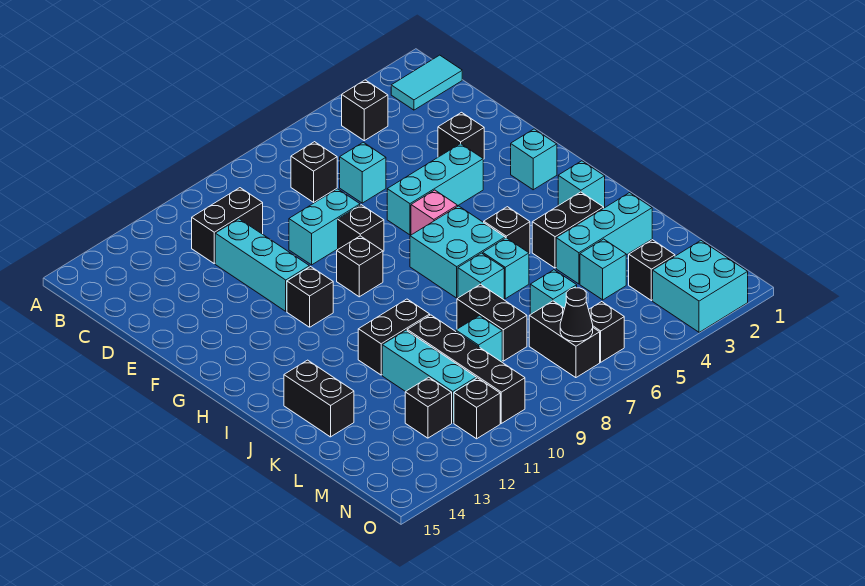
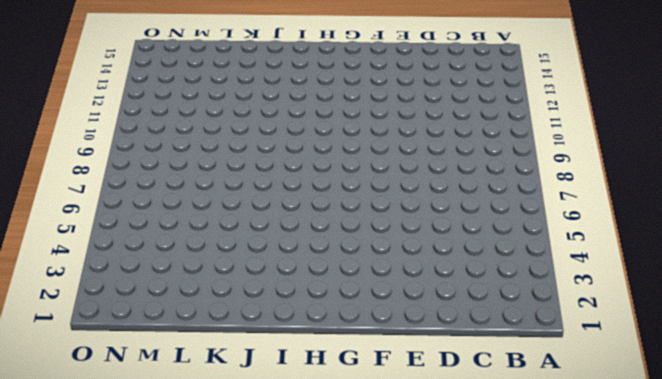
none -> cyan 1x2 tile [391,55,462,110]
none -> black 1x1 brick [342,80,388,141]
none -> black 1x1 brick [291,142,337,202]
none -> black 1x2 brick [192,188,263,263]

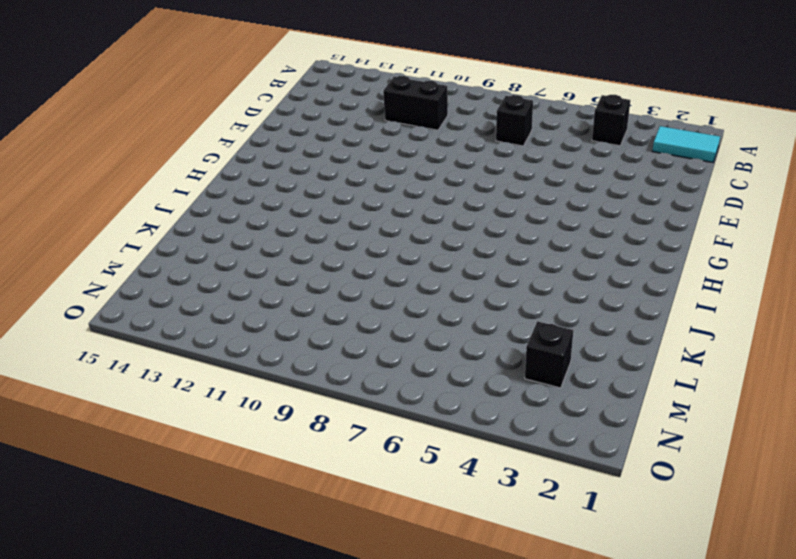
none -> cyan 1x1 brick [340,142,386,203]
none -> cyan 1x3 brick [215,219,309,311]
none -> black 1x1 brick [438,112,484,159]
none -> cyan 1x2 brick [289,189,360,265]

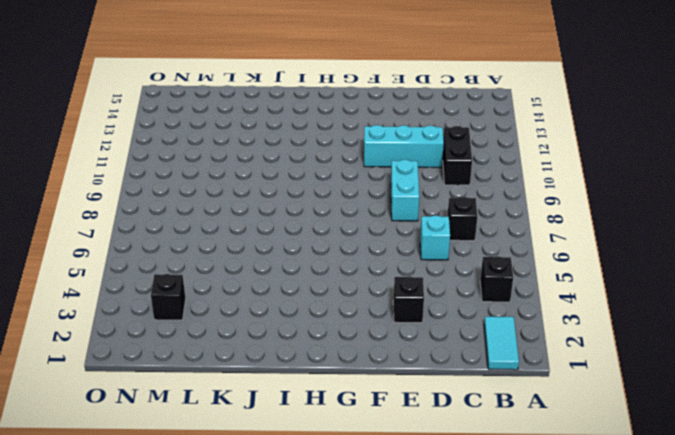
none -> cyan 1x3 brick [387,144,483,235]
none -> black 1x1 brick [338,205,384,251]
none -> cyan 1x1 brick [511,129,557,190]
none -> pink 1x1 brick [411,190,457,235]

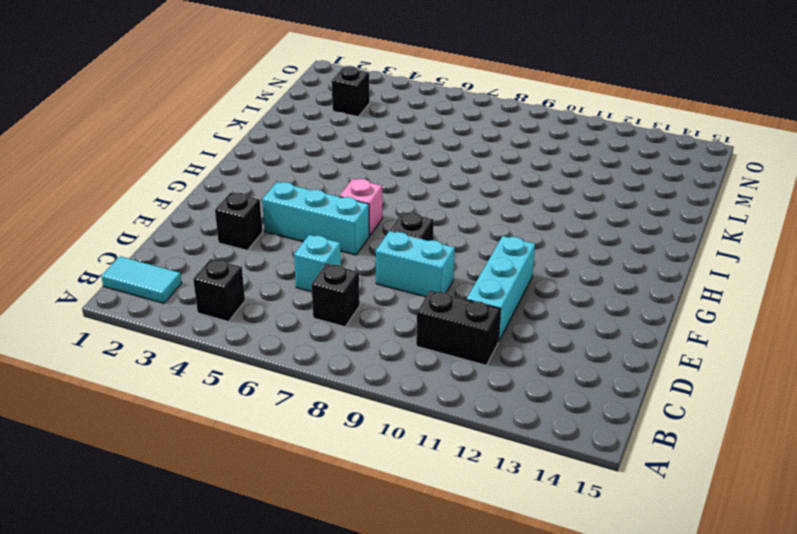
none -> cyan 1x1 brick [511,129,557,190]
none -> black 1x1 brick [337,236,383,297]
none -> black 1x1 brick [287,267,333,327]
none -> cyan 2x2 brick [410,206,505,298]

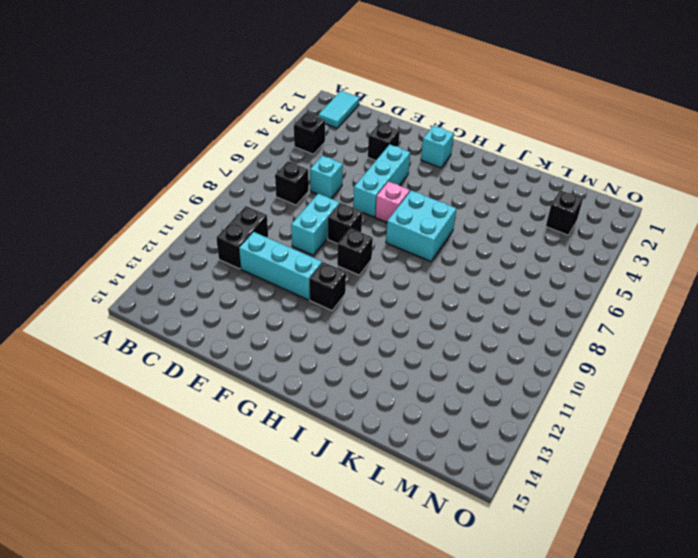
none -> cyan 1x1 brick [558,161,605,207]
none -> black 1x1 brick [484,207,530,253]
none -> black 1x2 brick [532,192,604,268]
none -> cyan 1x1 brick [483,238,529,299]

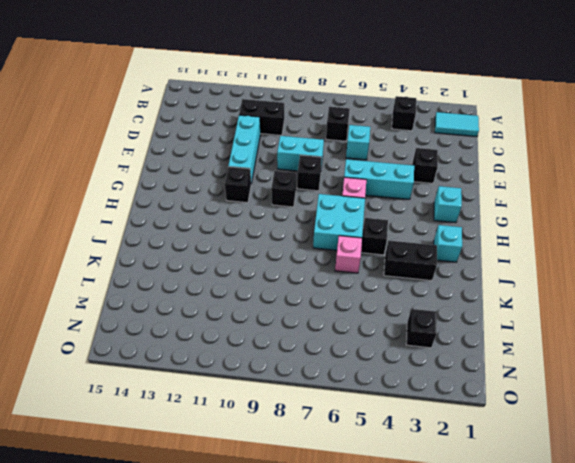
pink 1x1 brick [335,236,362,273] -> cyan 1x1 brick [483,238,529,299]
none -> cyan 1x1 brick [458,253,504,300]
none -> black 1x2 brick [358,299,430,375]
none -> black 1x2 brick [284,360,354,437]
none -> cyan 1x3 brick [556,193,652,284]

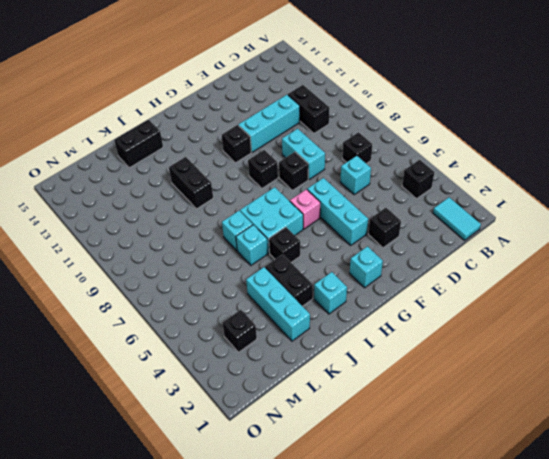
none -> black 1x2 brick [457,284,527,361]
none -> black 1x4 brick [407,315,525,423]
none -> cyan 1x3 brick [382,330,476,423]
none -> cyan 1x1 brick [580,239,626,300]

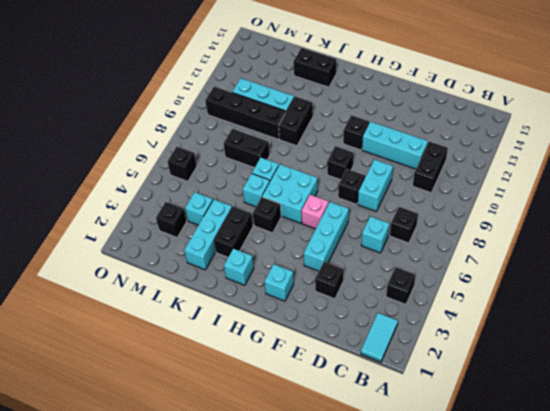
none -> cyan 1x1 brick [530,270,577,315]
none -> cyan 1x1 brick [456,316,502,362]
none -> black 1x2 brick [529,301,600,378]
none -> black 1x1 brick [405,377,452,438]

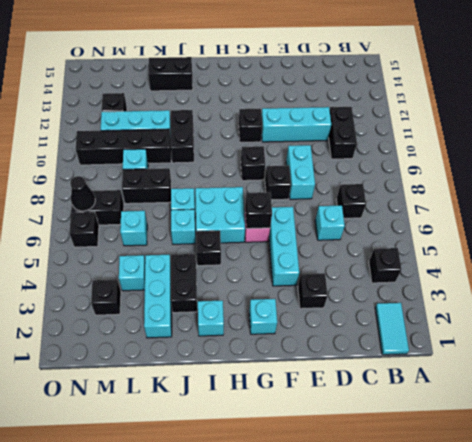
black 1x1 brick [245,192,272,229] -> black 1x1 brick moved to [454,378,500,439]
none -> cyan 2x2 brick [653,241,748,332]

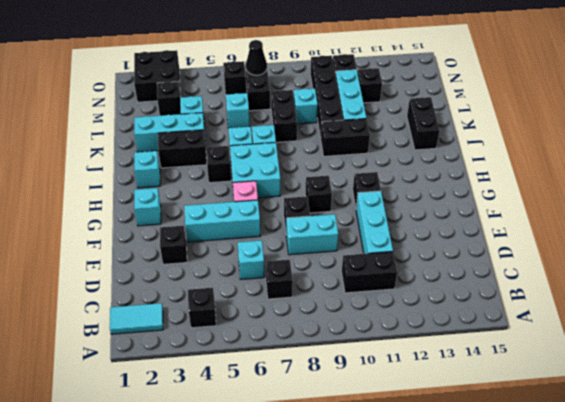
black 2x2 brick [134,50,180,102] -> cyan 2x2 brick [653,241,748,332]

